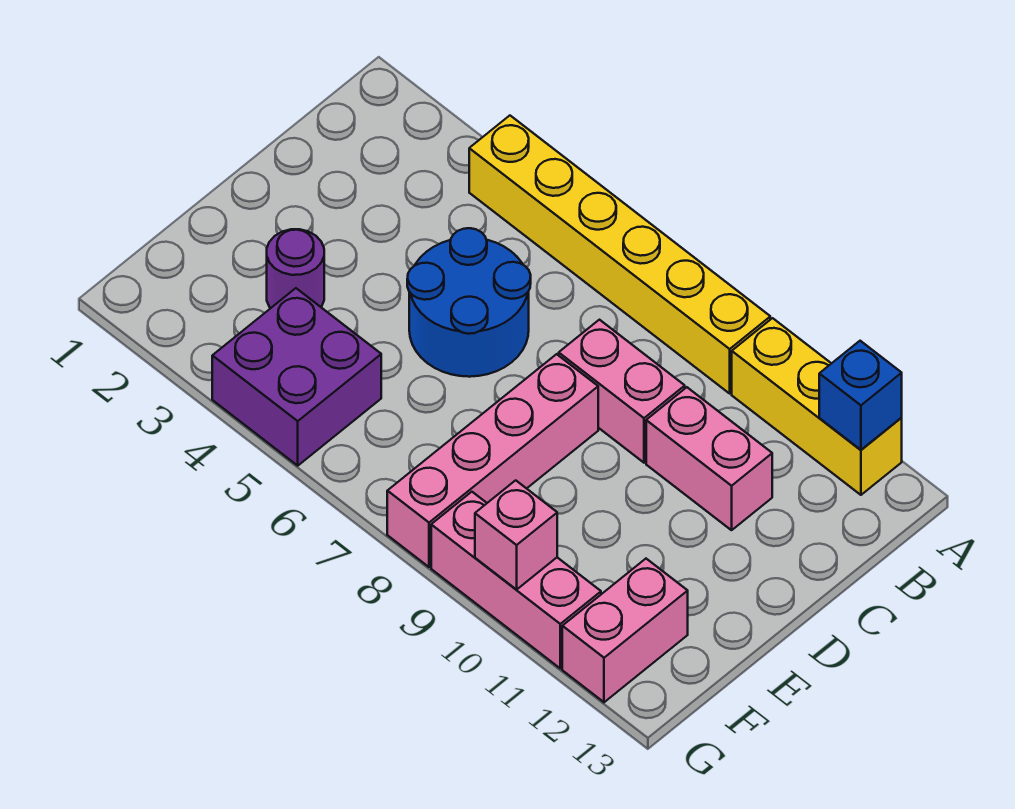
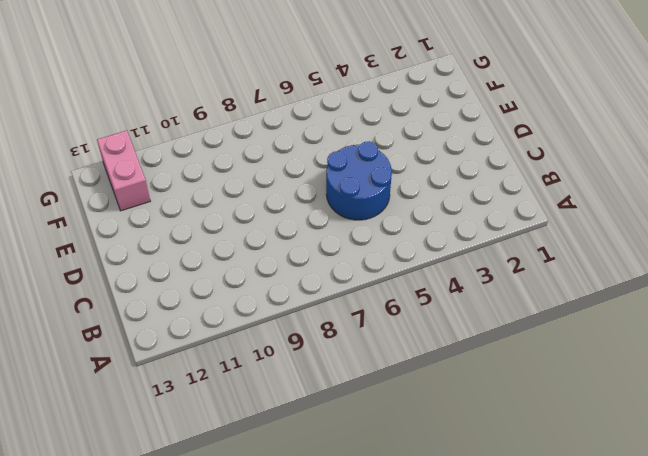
none -> yellow 1x6 brick [469,116,770,393]
none -> yellow 1x3 brick [732,318,902,495]
none -> pink 1x2 brick [559,320,685,463]

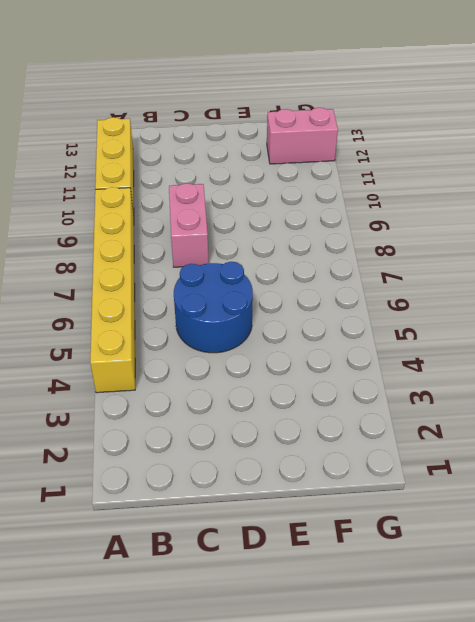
none -> pink 1x2 brick [646,387,772,530]
none -> pink 1x4 brick [387,354,598,567]
none -> purple 1x1 round brick [267,229,324,308]

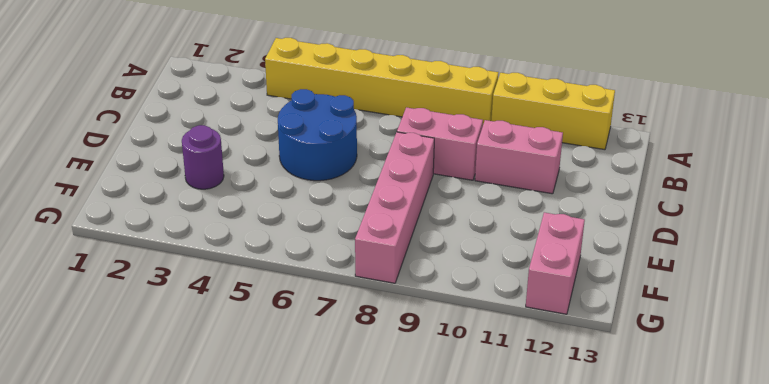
none -> purple 2x2 brick [212,288,381,466]
none -> pink 1x3 brick [431,492,601,668]
none -> blue 1x1 brick [819,341,902,450]

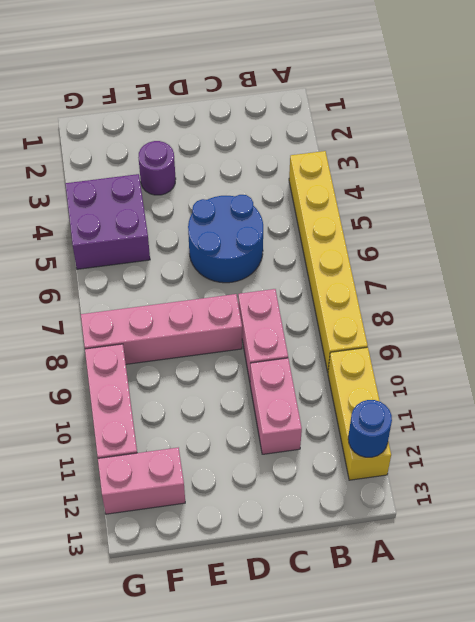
blue 1x1 round brick [348,400,392,457] -> blue 1x1 brick [819,341,902,450]
none -> pink 1x1 brick [475,480,557,590]

